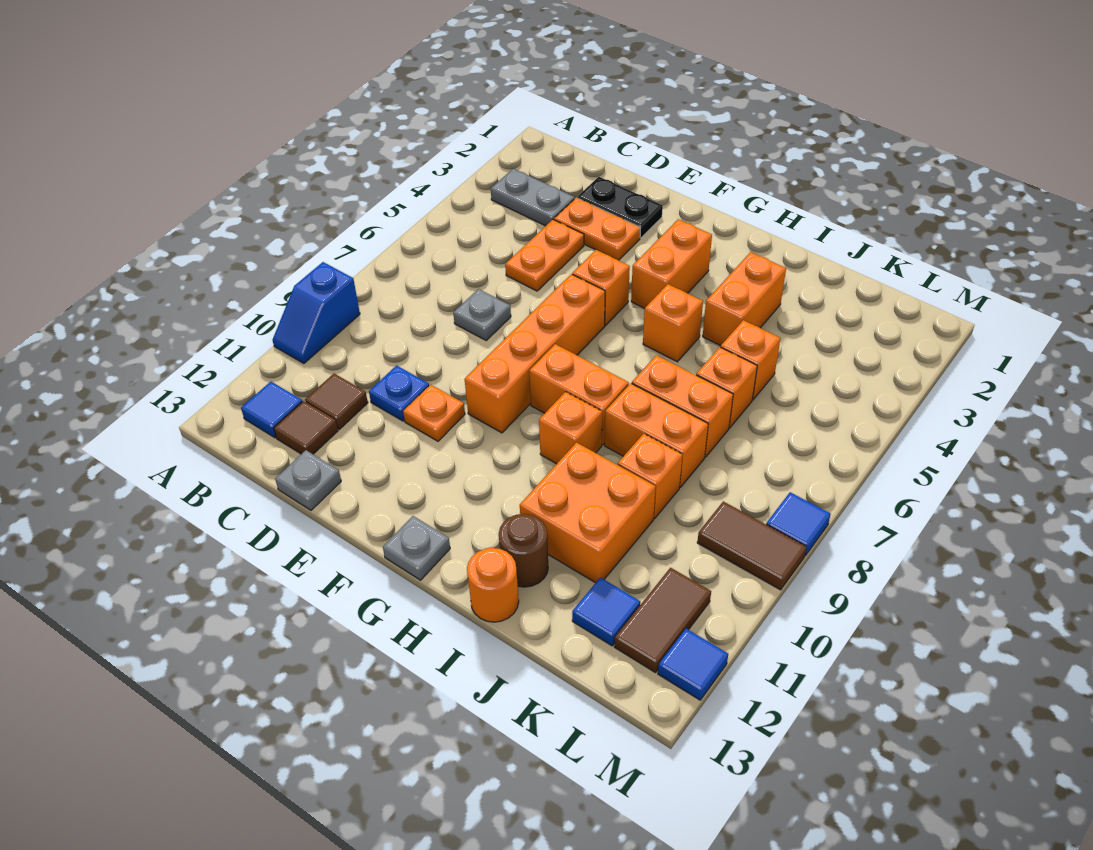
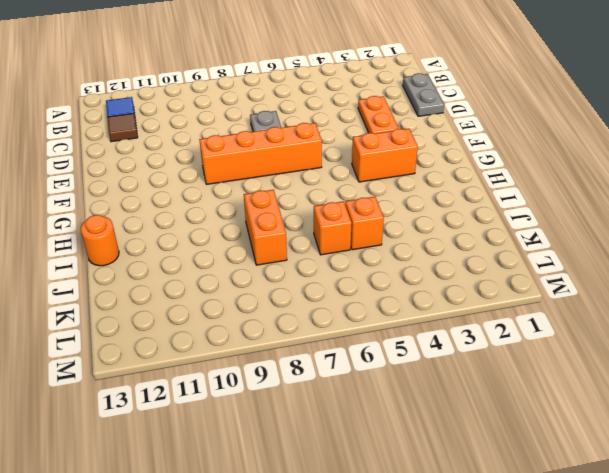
grey 1x2 plate [403,73,444,116] -> grey 1x2 plate moved to [491,169,575,226]
none -> blue 1x2 slope [273,262,360,364]
none -> brown 1x1 tile [305,374,368,429]
none -> black 1x2 plate [577,177,663,238]
none -> orange 1x2 plate [505,220,584,291]

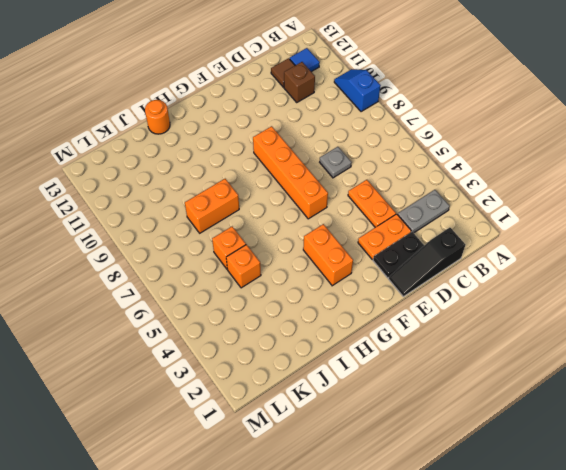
black 1x3 slope [389,228,466,297] -> none
brown 1x1 brick [284,62,315,102] -> brown 1x1 tile [305,374,368,429]
none -> blue 1x1 plate [369,366,429,421]
none -> grey 1x1 plate [275,450,341,510]
none -> orange 1x1 plate [403,385,465,441]
none -> orange 1x1 brick [572,250,630,325]

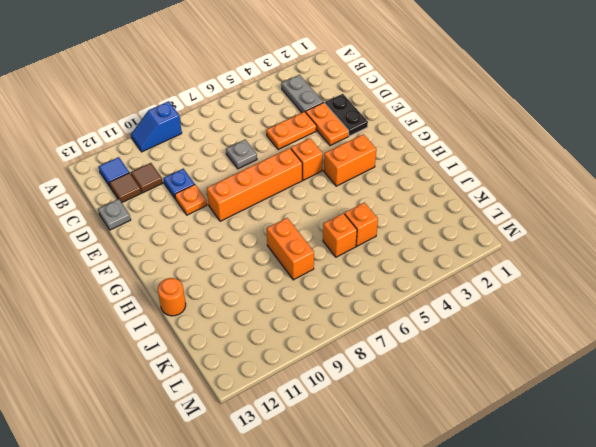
none -> orange 1x2 brick [529,344,629,445]
none -> grey 1x1 plate [383,516,450,580]
none -> orange 1x1 brick [643,284,703,362]
none -> orange 1x1 brick [539,392,602,464]

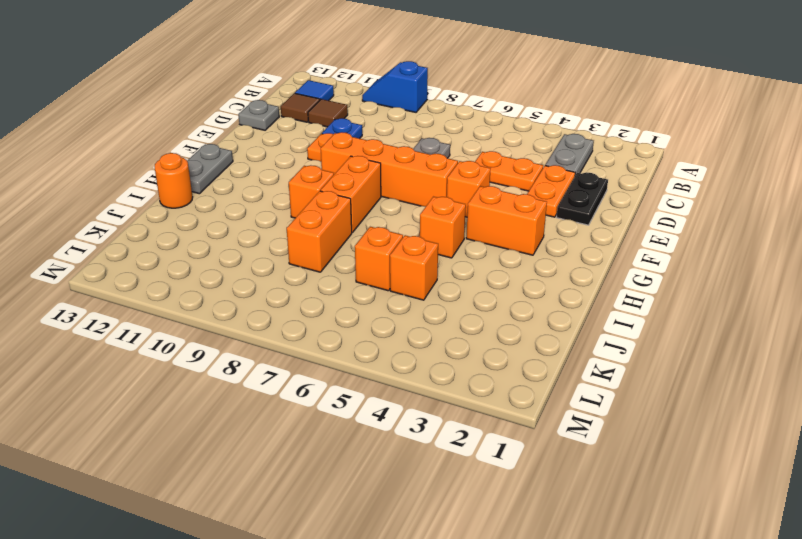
grey 1x2 plate [187,144,233,194] -> grey 1x1 plate [383,516,450,580]
none -> orange 1x2 brick [703,252,786,346]
none -> orange 1x2 brick [632,355,733,457]
none -> orange 2x2 brick [520,443,656,583]
none -> brown 1x1 round brick [499,514,548,587]

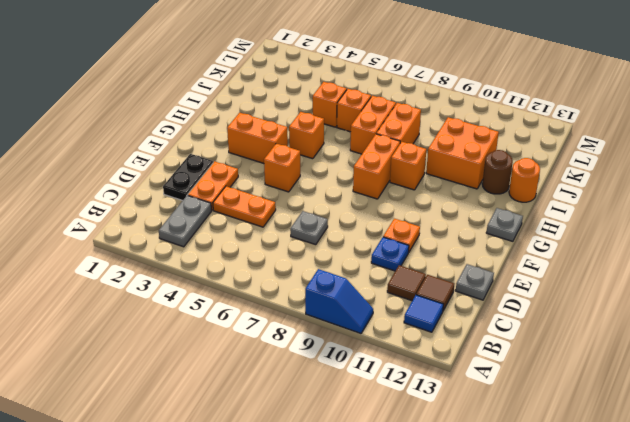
none -> orange 1x4 brick [465,274,605,433]
none -> orange 1x2 brick [703,252,786,346]
none -> orange 1x1 brick [618,434,682,519]
none -> blue 1x1 tile [572,578,640,646]

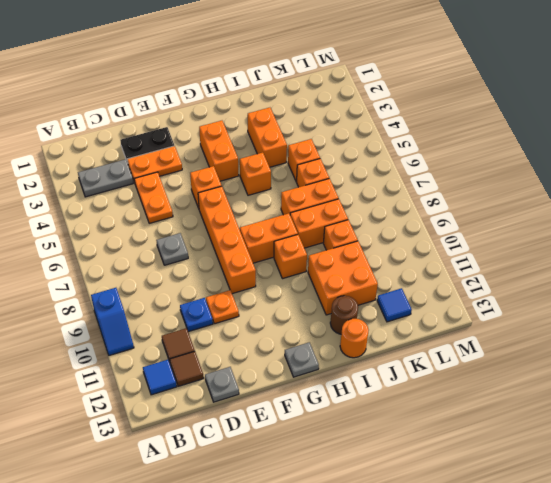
none -> brown 1x2 tile [697,501,807,590]
none -> brown 1x2 tile [615,568,711,673]
none -> blue 1x1 tile [766,492,831,556]
none -> blue 1x1 tile [658,629,728,700]

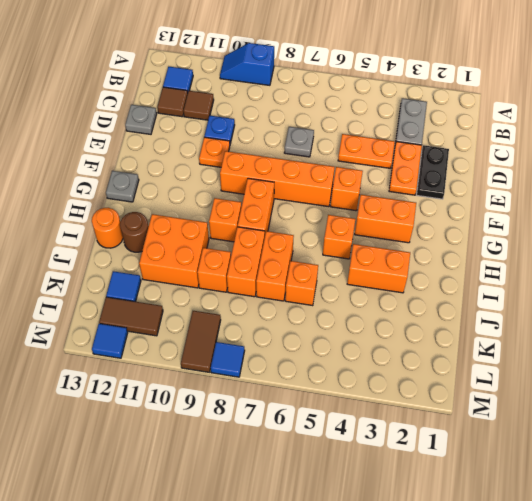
none -> orange 1x1 brick [721,320,781,400]

